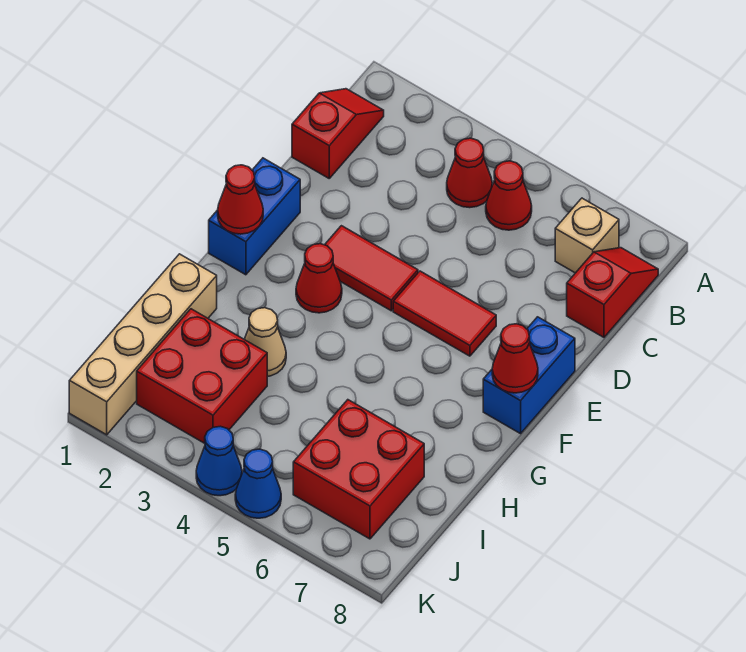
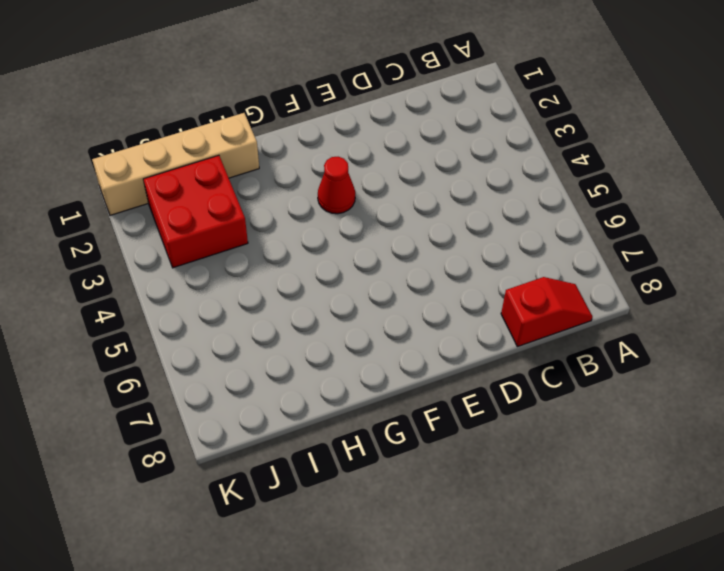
none -> red 1x2 slope [292,89,384,178]
none -> red 1x1 cone [447,138,492,208]
none -> red 1x1 cone [486,161,532,230]

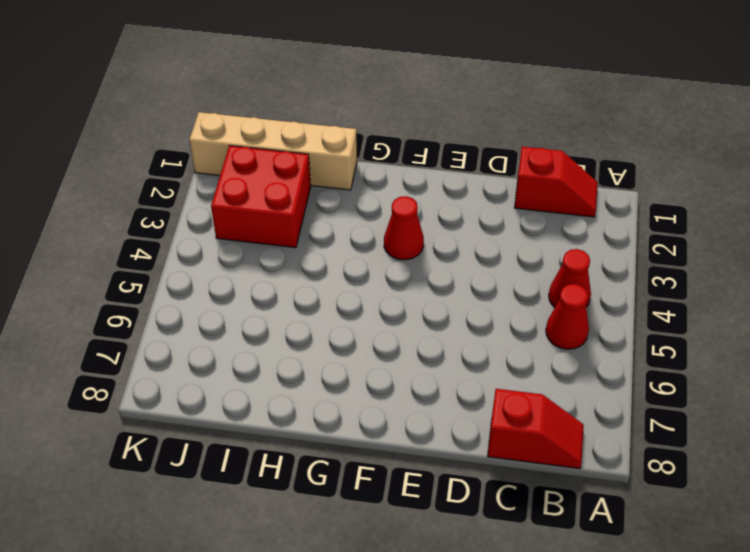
none -> tan 1x1 brick [555,198,619,273]
none -> blue 1x2 brick [209,158,300,275]
none -> red 1x2 tile [325,226,418,311]

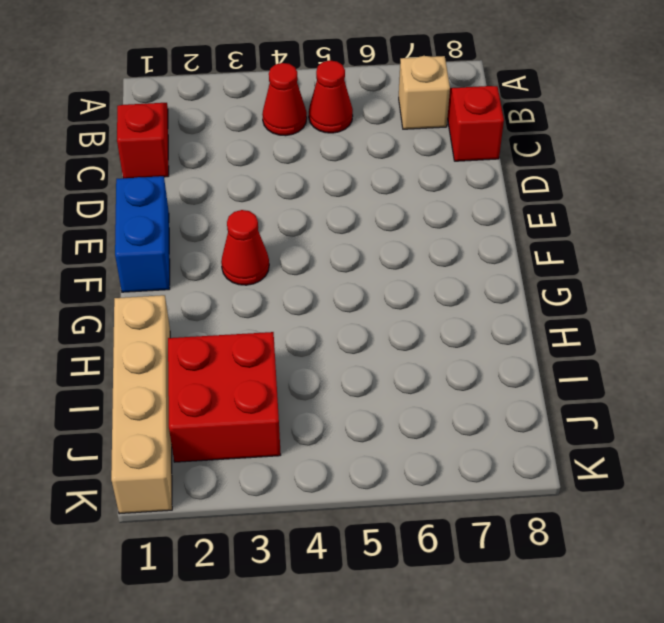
none -> red 1x2 tile [325,226,418,311]
none -> red 1x2 tile [393,271,496,356]
none -> blue 1x2 brick [483,317,575,434]

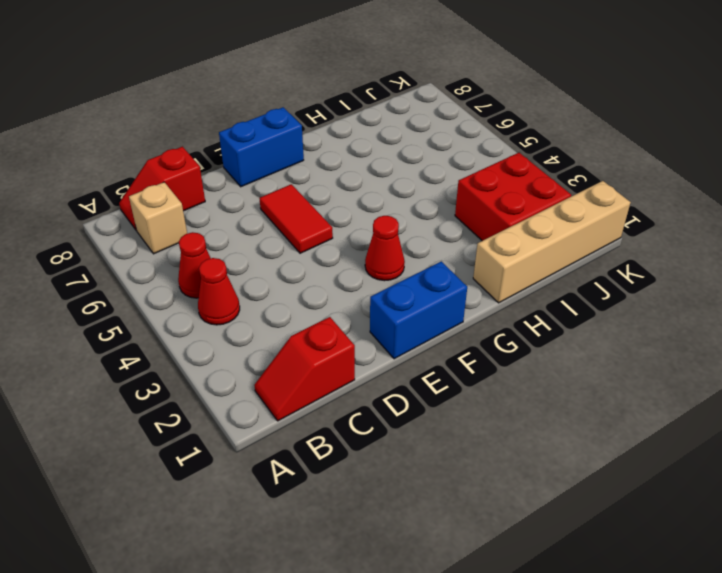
none -> red 1x2 tile [325,226,418,311]
none -> tan 1x1 cone [244,308,286,376]
none -> red 2x2 brick [293,400,424,539]

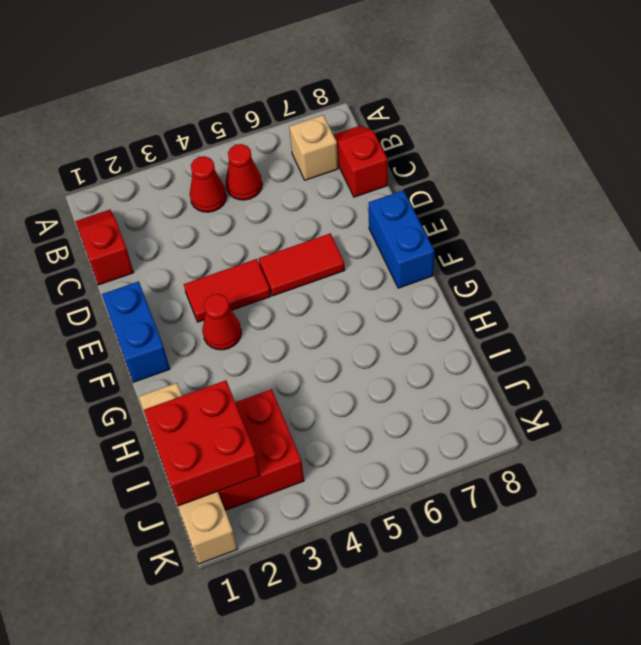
red 2x2 brick [144,380,260,506] -> red 2x2 brick moved to [293,400,424,539]
none -> tan 1x1 cone [244,308,286,376]
none -> blue 1x1 cone [196,426,242,496]
none -> blue 1x1 cone [235,449,281,518]

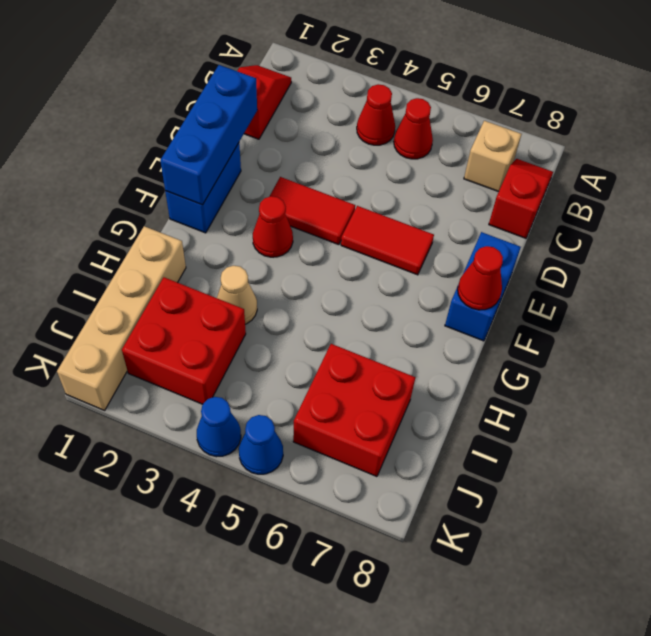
blue 1x3 brick [160,65,257,205] -> red 1x1 cone [218,165,263,234]

